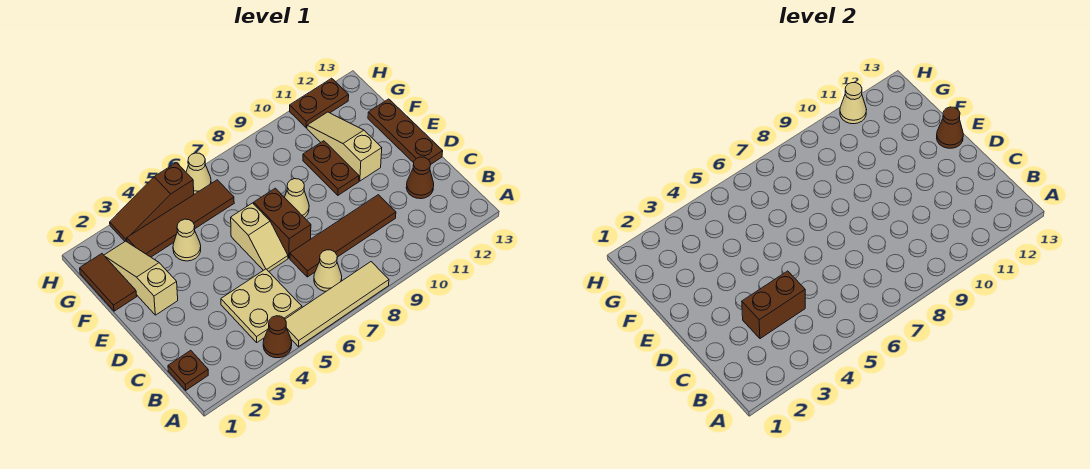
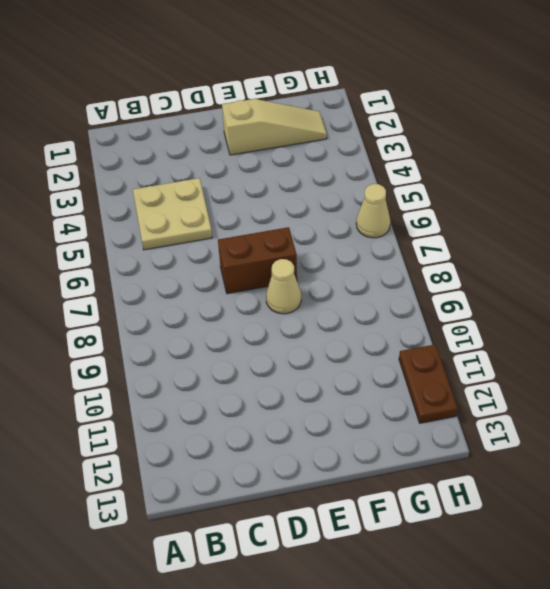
none -> brown 1x1 cone [263,316,292,358]
none -> tan 1x4 tile [285,262,389,347]
none -> brown 1x1 plate [168,350,208,390]

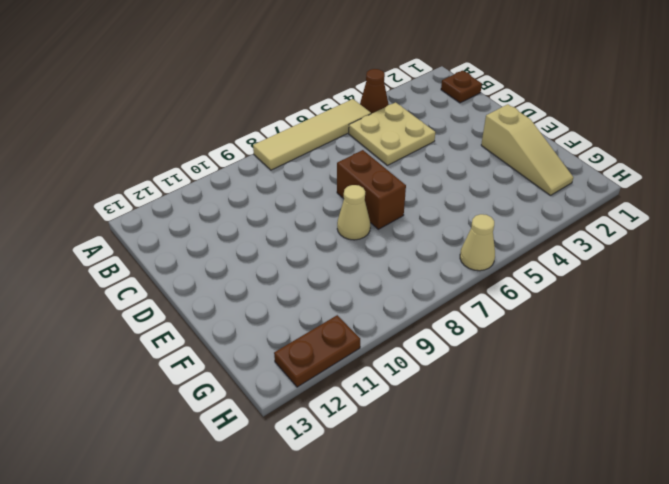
none -> tan 1x1 cone [314,250,342,291]
none -> brown 1x4 tile [290,195,396,277]
none -> brown 1x1 cone [406,157,434,199]

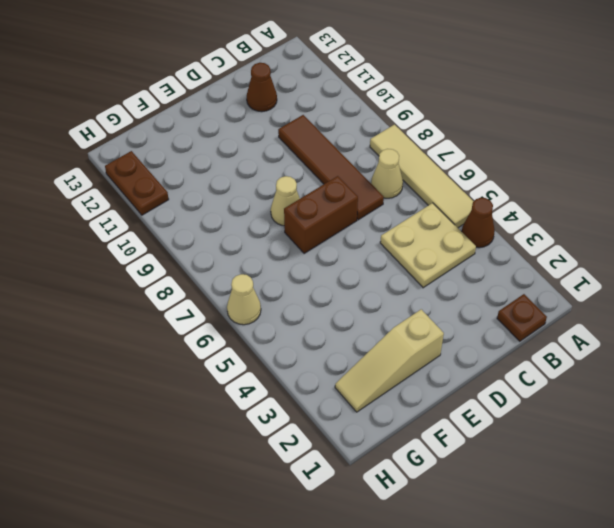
none -> tan 1x2 slope [231,203,288,271]
none -> brown 1x3 plate [368,99,443,165]
none -> brown 1x2 plate [303,141,359,195]

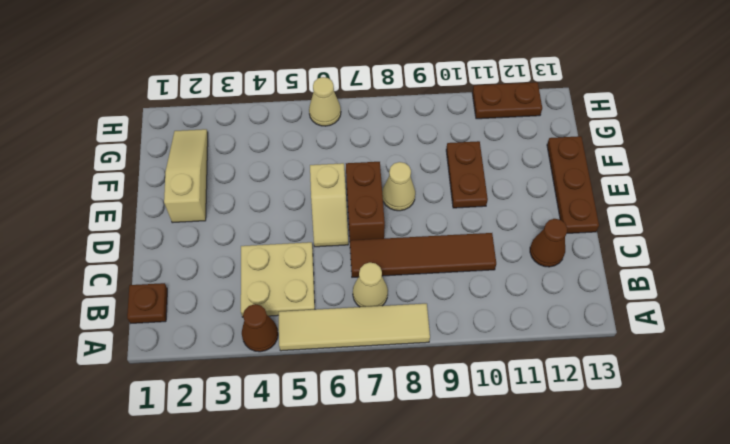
none -> tan 1x3 slope [307,112,382,181]
none -> brown 1x2 tile [80,254,137,311]
none -> tan 1x1 cone [173,219,201,261]

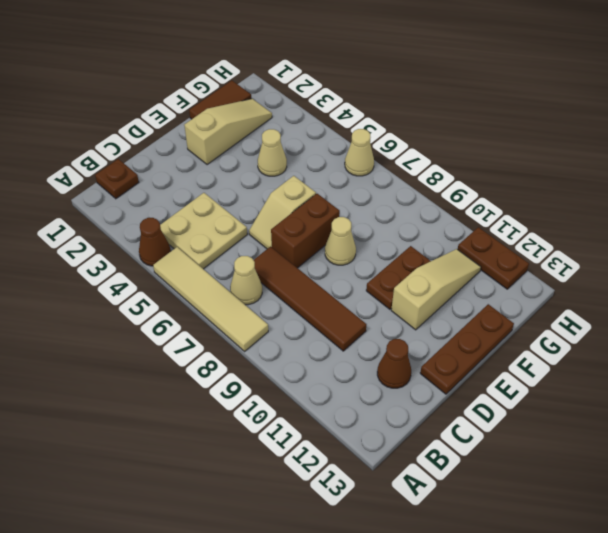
none -> brown 1x4 tile [127,180,234,257]
none -> brown 1x3 slope [110,163,194,242]
none -> brown 1x2 brick [742,271,805,339]

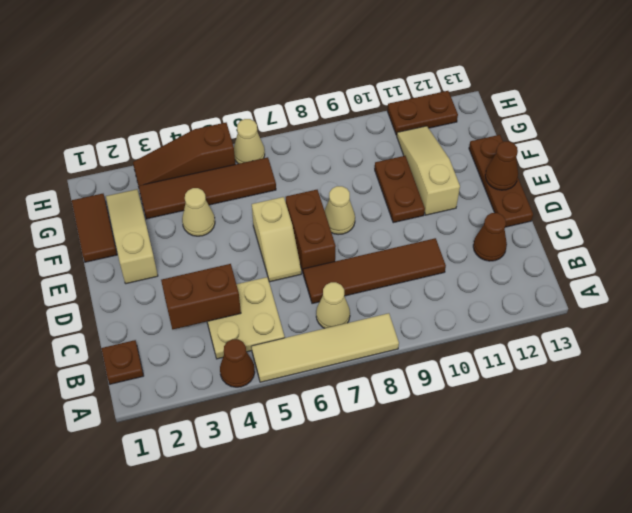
none -> tan 1x1 cone [840,83,866,124]

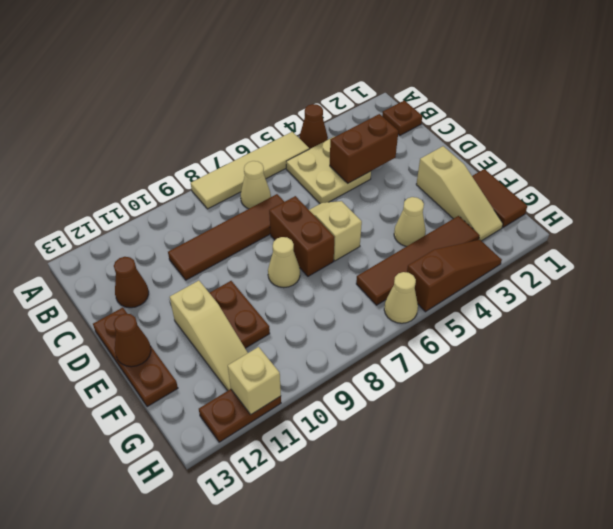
tan 1x1 brick [228,347,281,414] -> tan 1x1 cone [840,83,866,124]

